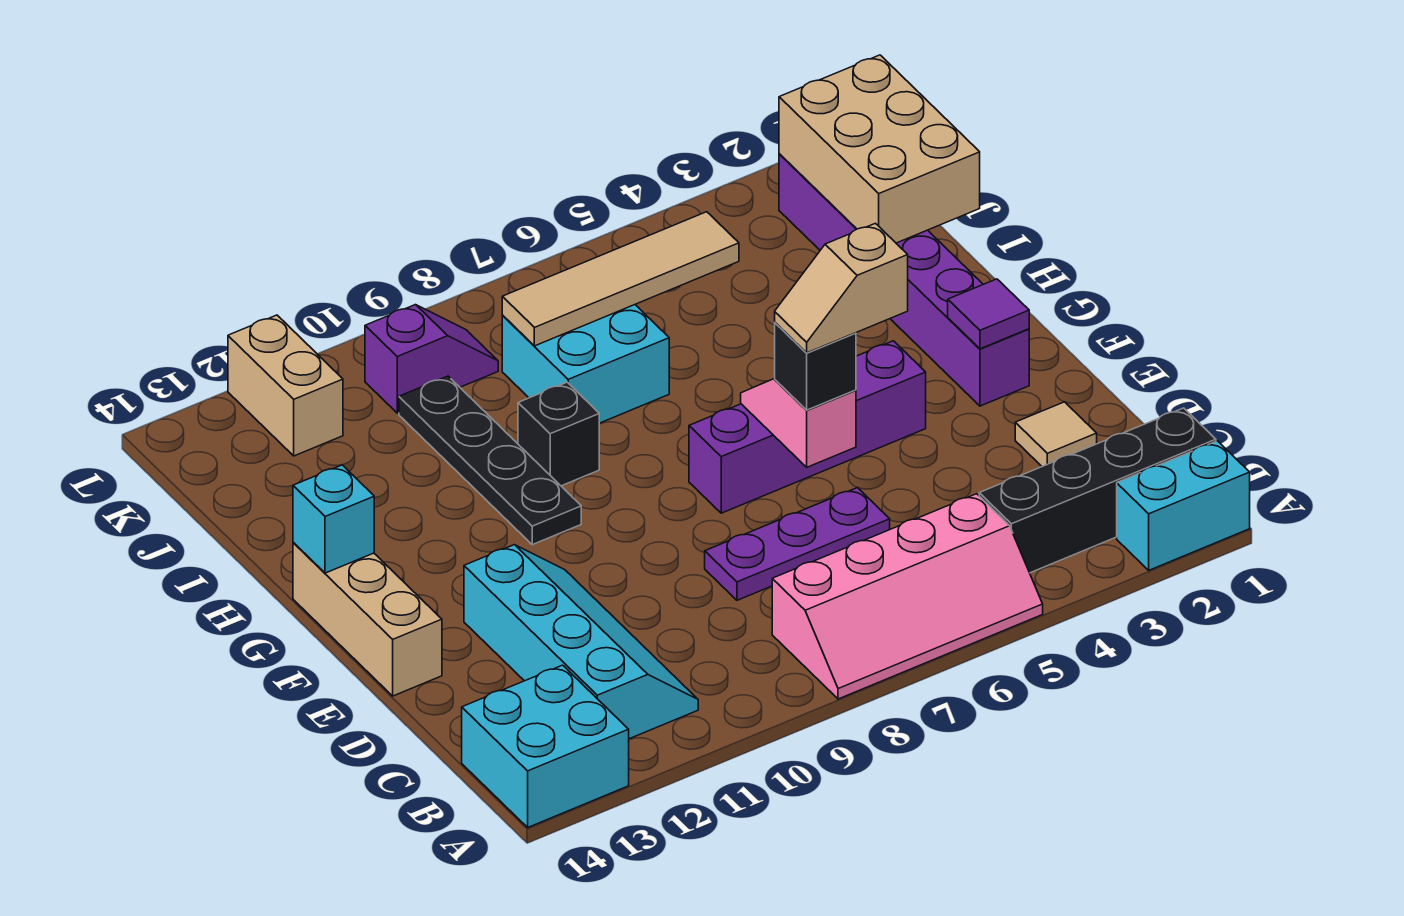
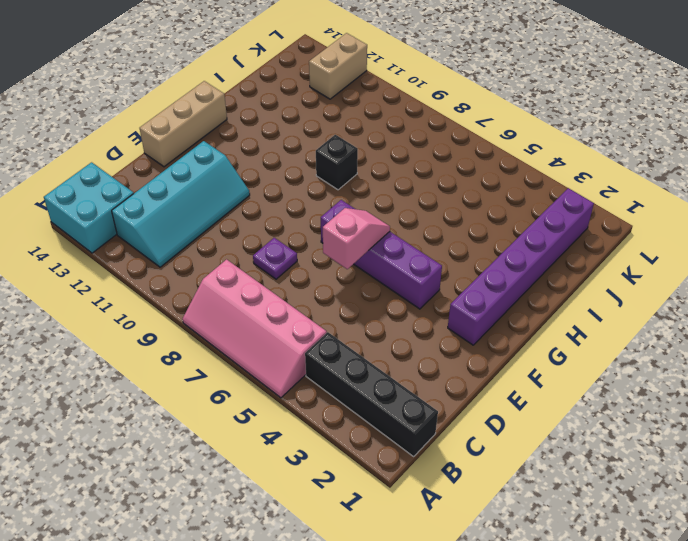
purple 1x1 plate [253,238,297,279] -> purple 1x3 plate [705,488,890,600]
none -> cyan 1x2 brick [1117,441,1250,570]
none -> tan 1x1 tile [1015,402,1097,466]
none -> black 1x4 plate [399,376,581,545]

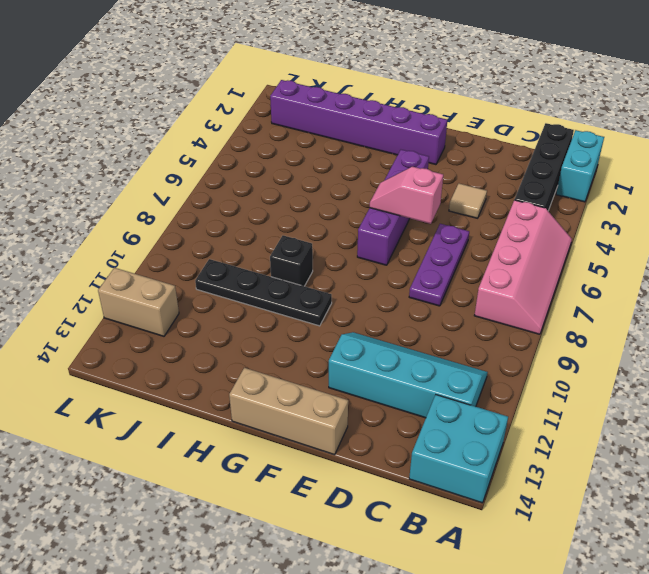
tan 1x1 tile [449,184,487,218] -> tan 1x1 tile moved to [1015,402,1097,466]
none -> cyan 2x2 brick [502,305,669,423]
none -> purple 1x2 slope [365,305,498,413]
none -> purple 1x1 tile [948,279,1029,349]

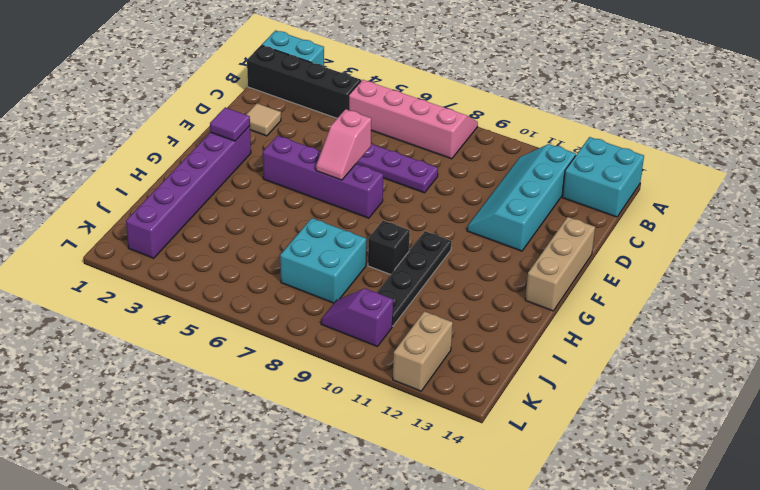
none -> cyan 1x1 brick [293,465,374,573]
none -> tan 2x3 brick [779,55,980,243]
none -> tan 1x4 tile [502,212,739,346]

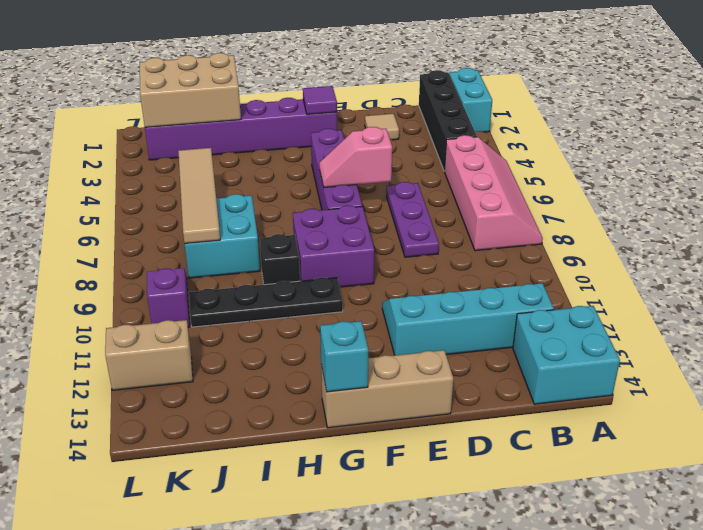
purple 2x2 brick [293,205,374,287] -> none
none -> black 1x1 brick [775,323,856,410]
none -> tan 1x2 slope [775,223,908,353]

